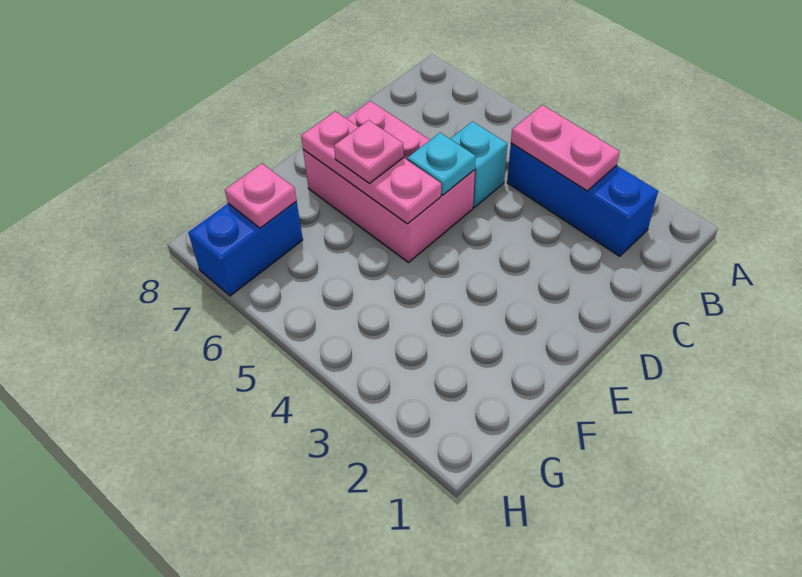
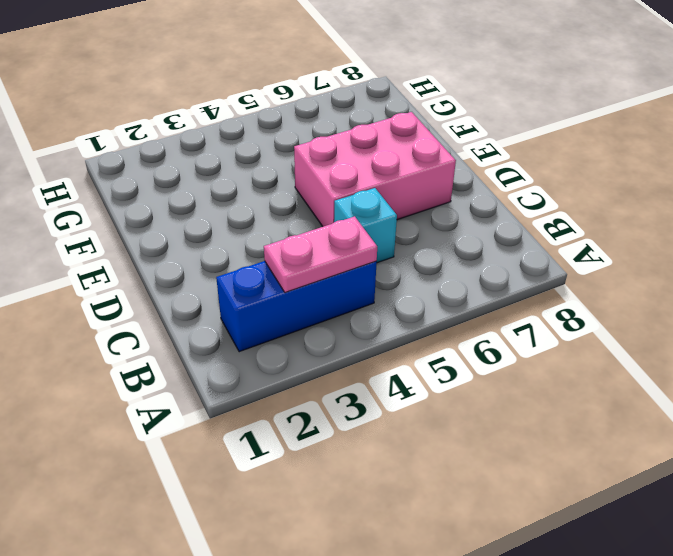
none -> blue 1x2 brick [188,202,303,296]
none -> cyan 1x1 plate [407,133,476,195]

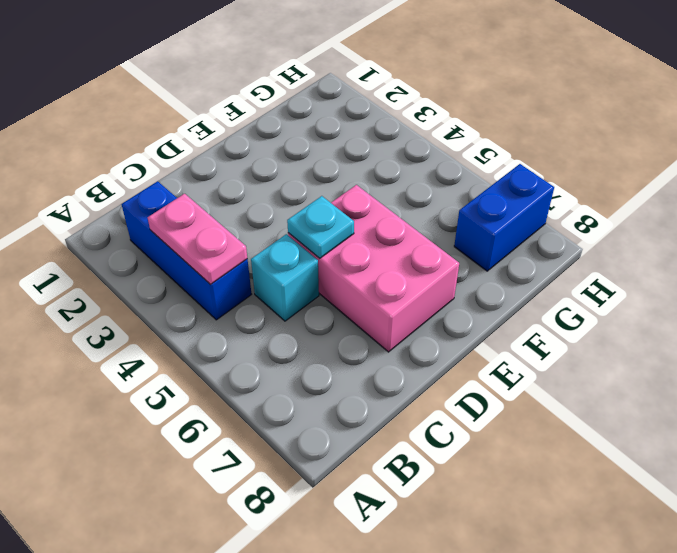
none -> pink 1x3 plate [301,111,441,224]
none -> pink 1x1 plate [225,163,297,228]

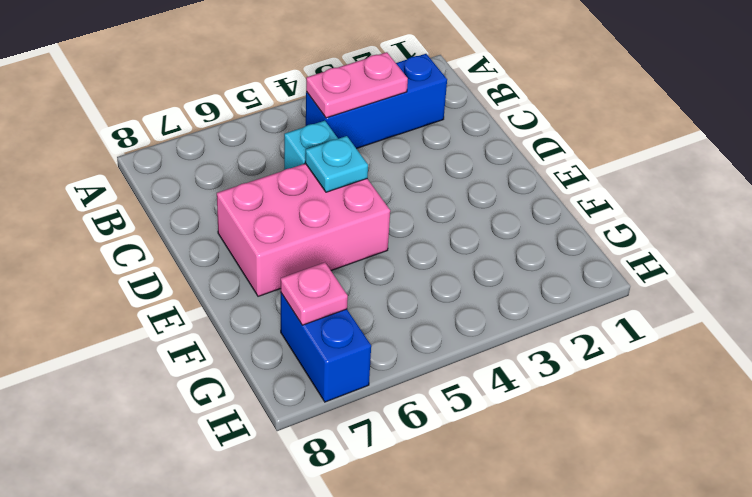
none -> pink 1x3 plate [301,111,441,224]
none -> pink 1x1 plate [334,120,404,183]

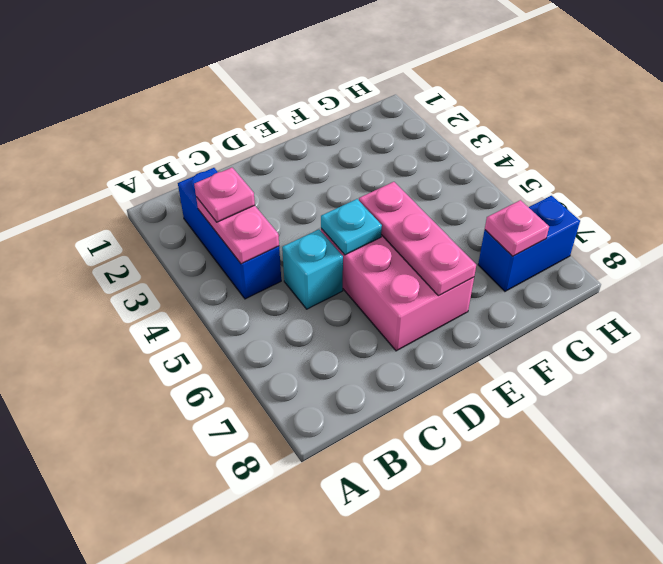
pink 1x1 plate [194,168,255,222] -> pink 1x1 plate moved to [334,120,404,183]

